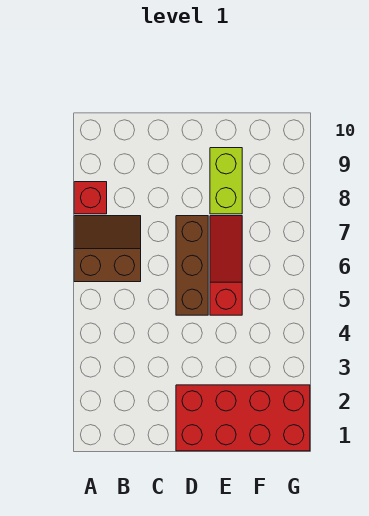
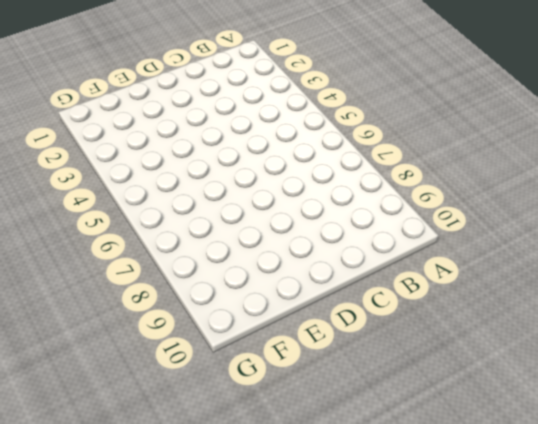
none -> brown 2x2 slope [74,216,141,282]
none -> red 1x1 brick [74,182,107,214]

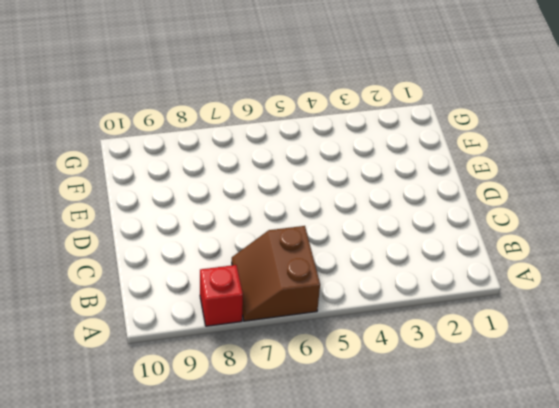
none -> red 2x4 brick [176,385,310,451]
none -> brown 1x3 brick [176,216,208,315]

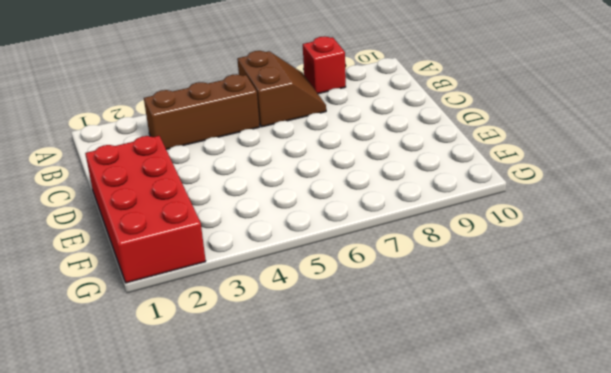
brown 1x3 brick [144,74,260,149] -> brown 1x3 brick moved to [176,216,208,315]
none -> red 1x3 slope [210,216,242,315]
none -> lime 1x2 brick [210,148,242,214]

